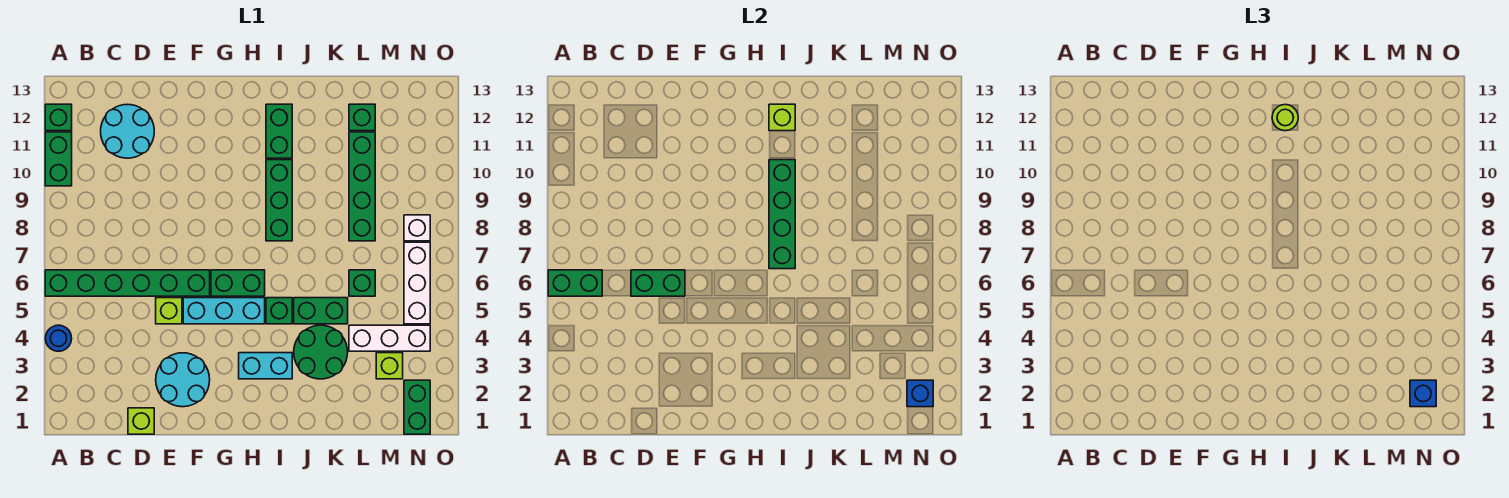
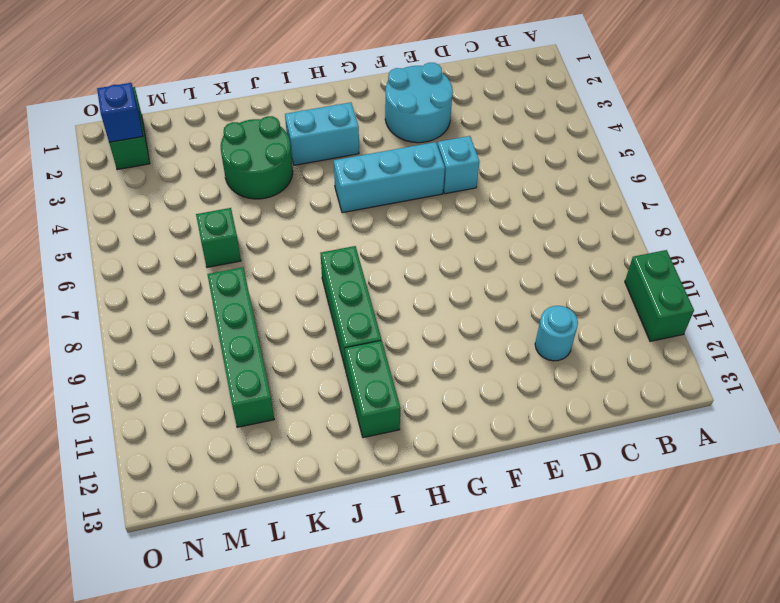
cyan 1x1 round brick [535,306,578,361] -> cyan 2x2 round brick [101,104,154,158]
cyan 1x1 brick [437,136,479,194] -> lime 1x1 brick [156,298,182,324]
none -> blue 1x1 round brick [45,325,72,351]
none -> green 1x6 brick [45,270,210,296]
none -> green 1x1 brick [45,104,72,131]
none -> lime 1x1 brick [128,408,154,434]

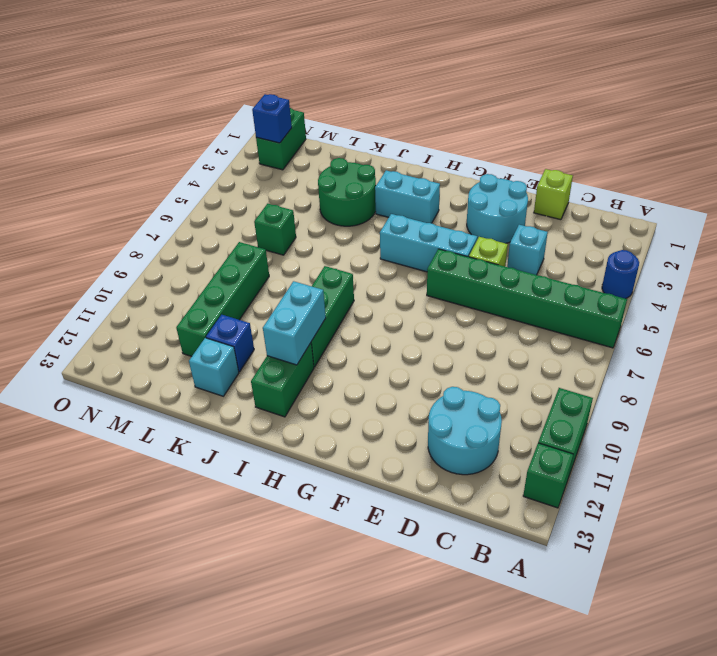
cyan 1x1 brick [507,225,548,275] -> none
cyan 1x2 brick [263,281,326,365] -> green 1x4 brick [769,160,795,269]
blue 1x1 brick [206,315,254,372] -> blue 1x1 brick moved to [1410,380,1436,407]
cyan 1x1 brick [189,338,239,396] -> none
none -> green 1x2 brick [211,270,265,296]
none -> green 1x1 brick [266,298,292,324]
none -> green 1x2 brick [294,298,348,324]
none -> white 1x3 brick [349,325,430,351]

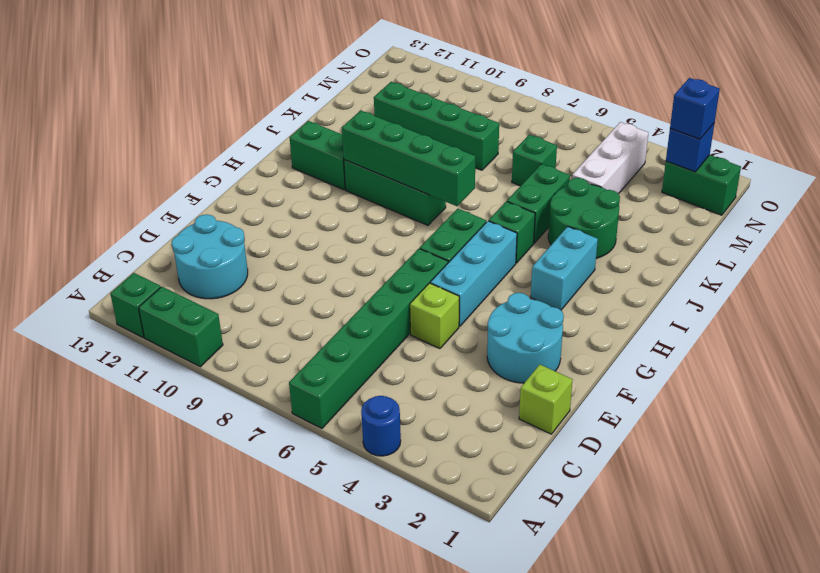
none -> green 1x1 brick [349,104,375,131]
none -> lime 1x1 brick [376,353,403,379]
none -> white 1x3 brick [404,242,430,324]
none -> white 1x1 brick [404,215,430,241]

